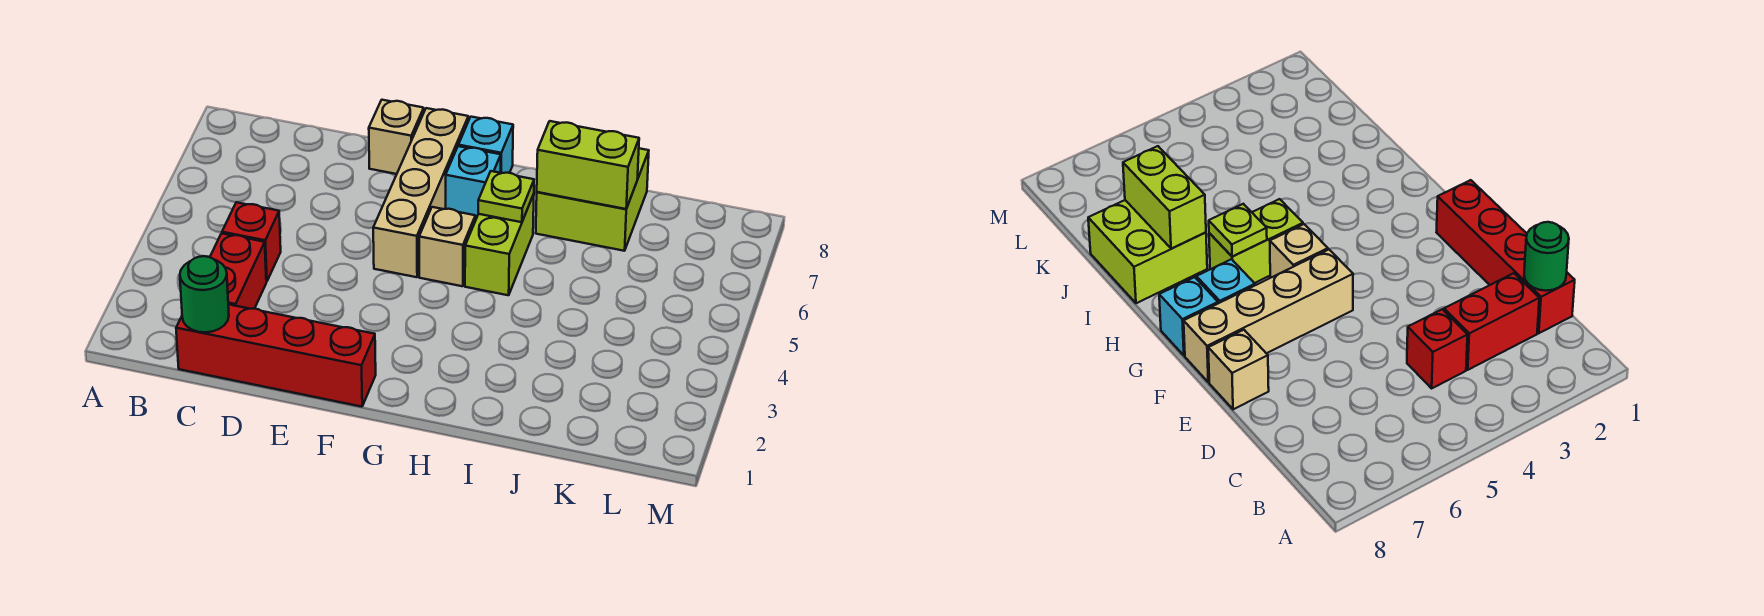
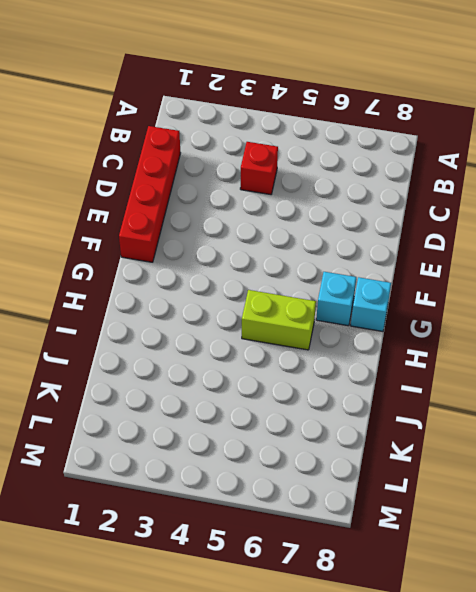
none -> red 1x2 brick [210,233,266,309]
none -> tan 1x1 brick [369,100,424,174]
none -> tan 1x4 brick [373,108,468,277]

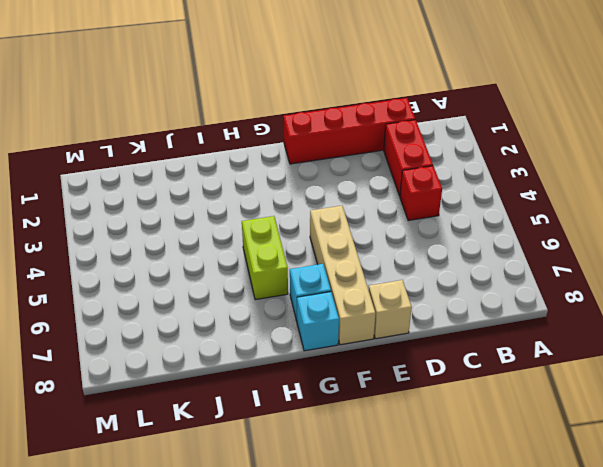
none -> tan 1x1 brick [419,207,475,286]
none -> lime 2x2 brick [536,148,649,251]
none -> green 1x1 round brick [180,256,229,332]

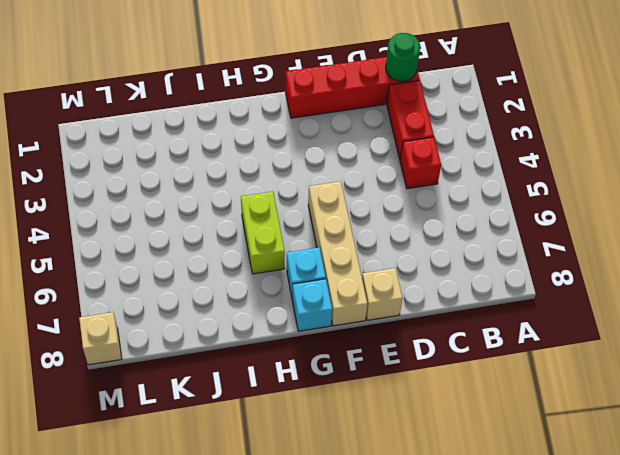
tan 1x1 brick [79,312,122,365] -> tan 1x1 brick moved to [419,207,475,286]
none -> lime 2x2 brick [536,148,649,251]
none -> lime 1x1 plate [478,171,534,222]
none -> lime 1x2 brick [537,121,639,209]

